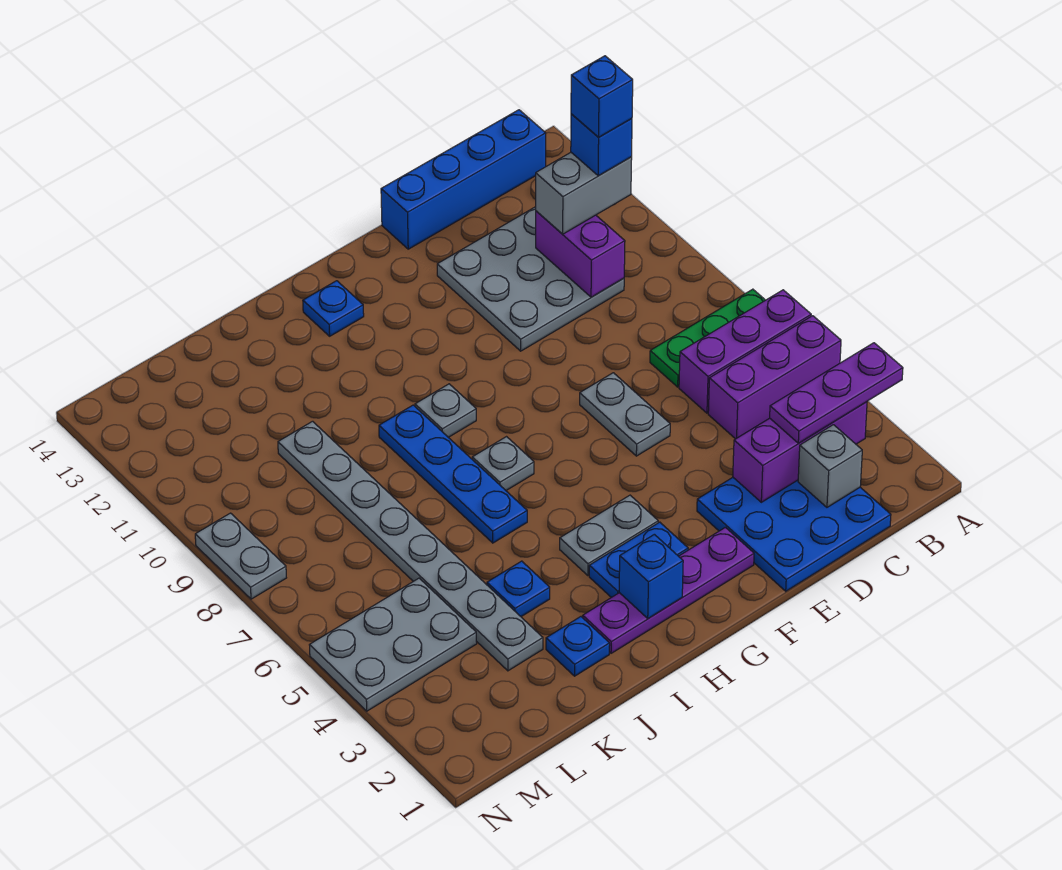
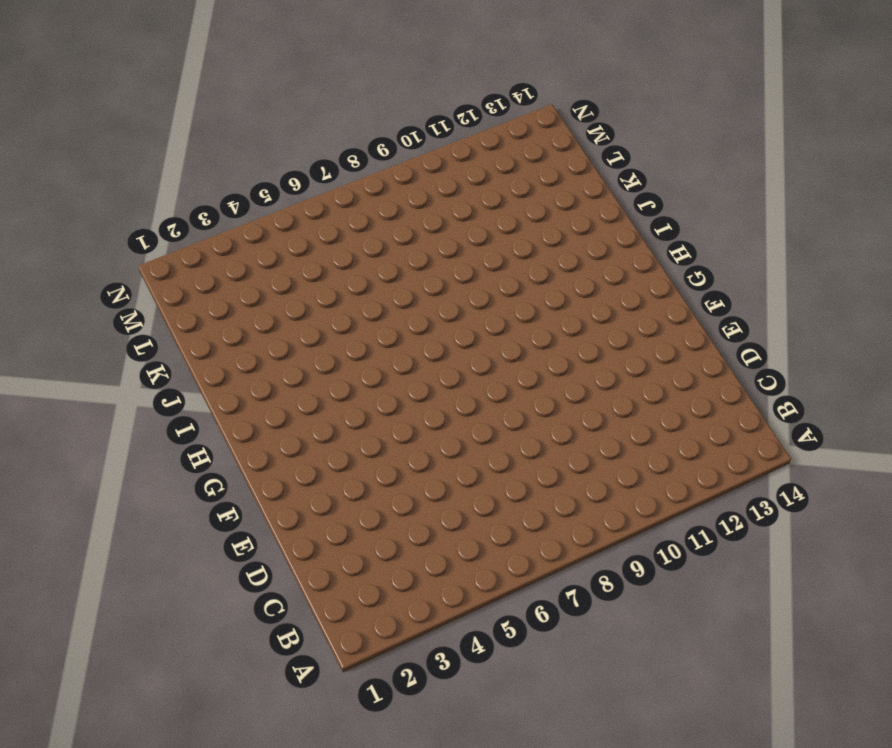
none -> purple 1x3 brick [708,316,841,439]
none -> purple 1x3 brick [679,290,811,413]
none -> green 1x3 plate [650,289,765,387]

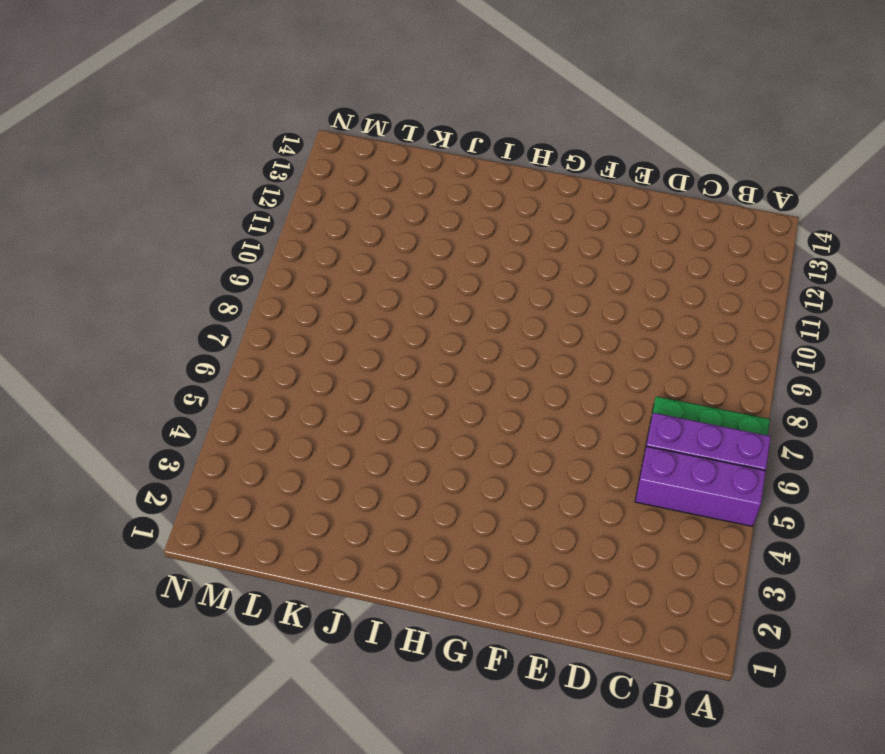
none -> blue 1x4 brick [381,110,546,249]
none -> blue 3x3 plate [697,478,891,591]
none -> grey 3x3 plate [437,207,624,351]

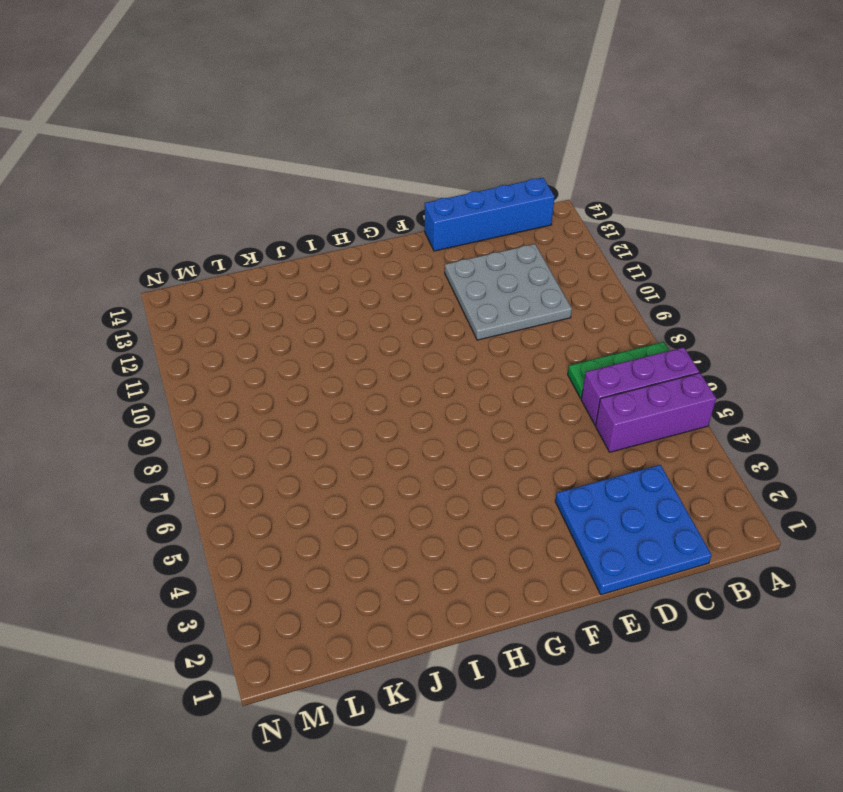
none -> grey 1x2 plate [580,373,670,456]
none -> purple 1x4 plate [583,527,754,653]
none -> blue 1x2 plate [589,522,688,598]

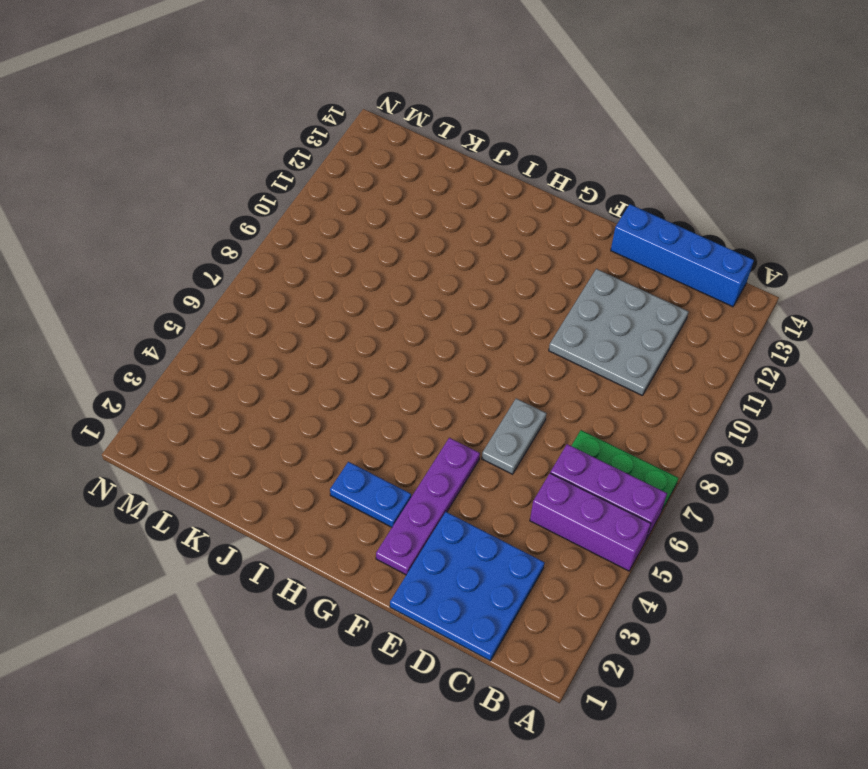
purple 1x4 plate [376,438,480,575] -> purple 1x4 plate turned to [583,527,754,653]
none -> grey 1x2 plate [560,495,658,576]
none -> grey 1x1 plate [472,437,534,490]
none -> grey 1x1 plate [415,384,476,437]

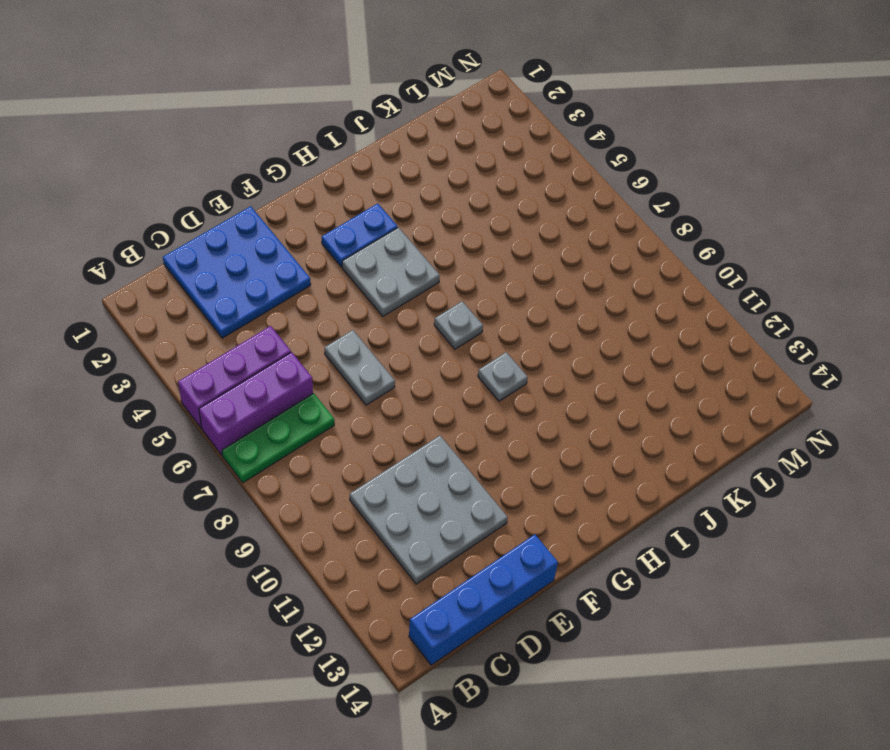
grey 2x2 plate [342,227,440,316] -> grey 1x2 plate [560,495,658,576]
none -> purple 1x4 plate [583,527,754,653]
none -> blue 1x1 plate [303,281,364,336]
none -> blue 1x4 plate [379,405,527,543]

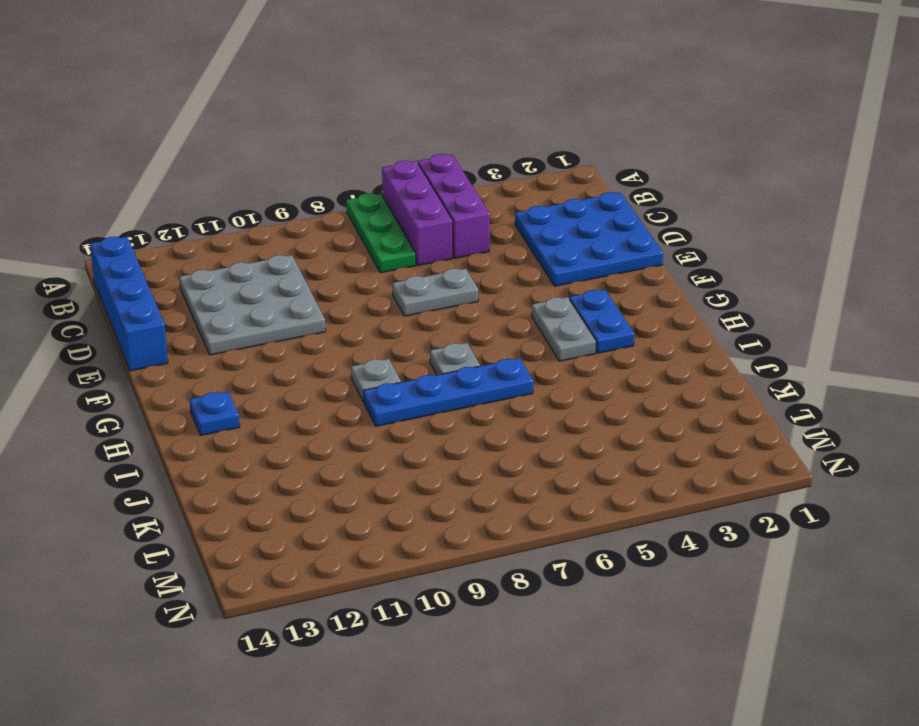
none -> purple 1x4 plate [583,527,754,653]
none -> blue 1x1 plate [546,617,610,676]
none -> blue 1x1 plate [487,561,550,617]

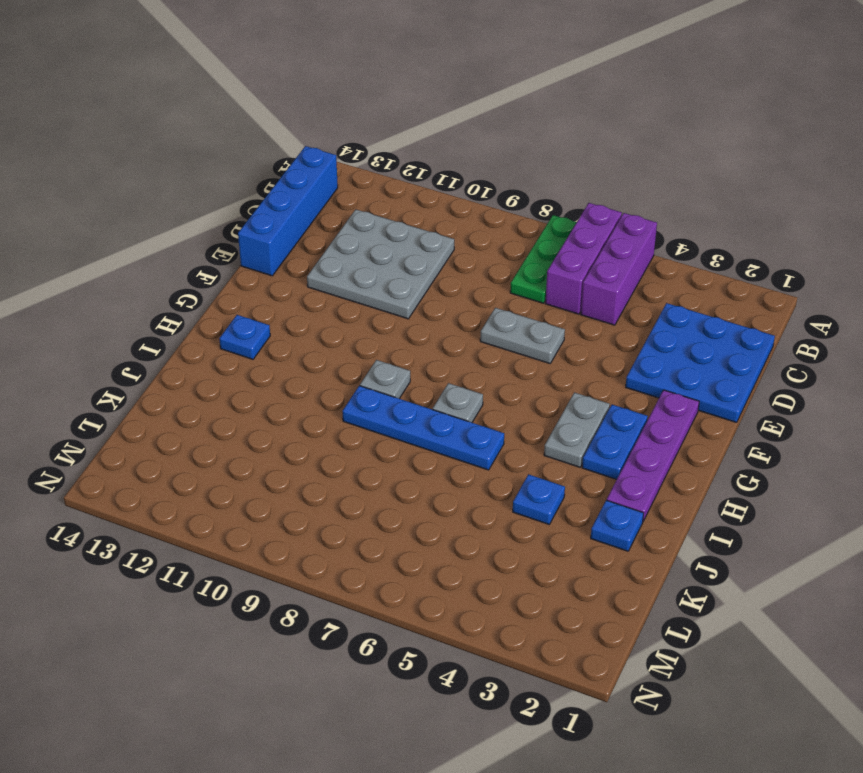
none -> grey 1x8 plate [278,421,543,671]
none -> grey 2x3 plate [310,578,477,711]
none -> grey 1x2 plate [195,513,286,599]

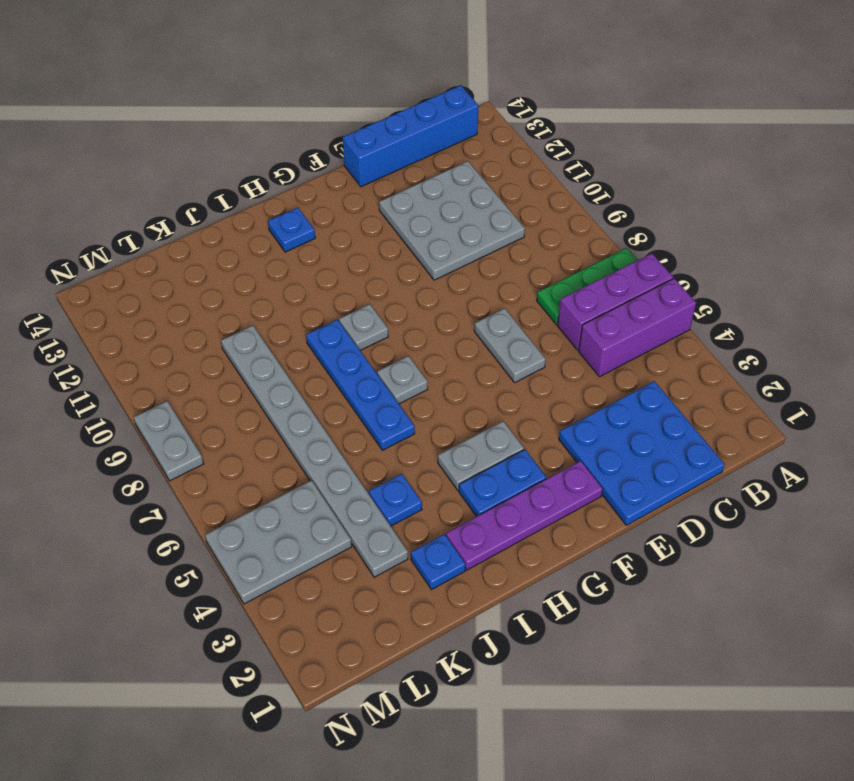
none -> purple 1x3 brick [733,402,867,502]
none -> grey 1x1 brick [798,425,862,507]
none -> purple 1x2 brick [536,211,625,297]

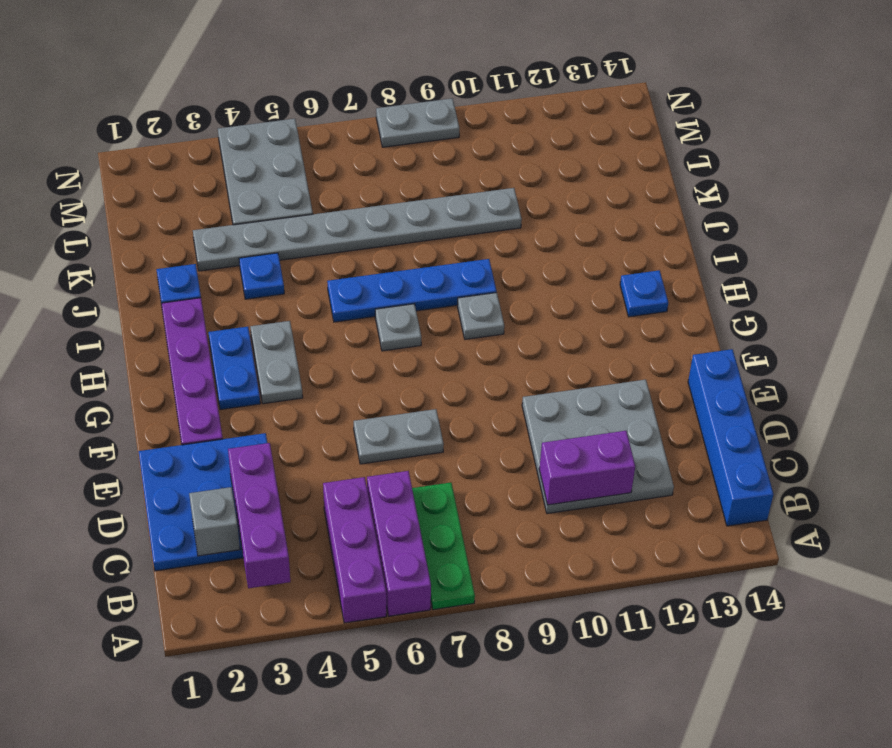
none -> blue 1x1 brick [619,534,683,618]
none -> purple 1x3 plate [770,343,903,443]
none -> grey 1x2 brick [536,153,632,234]

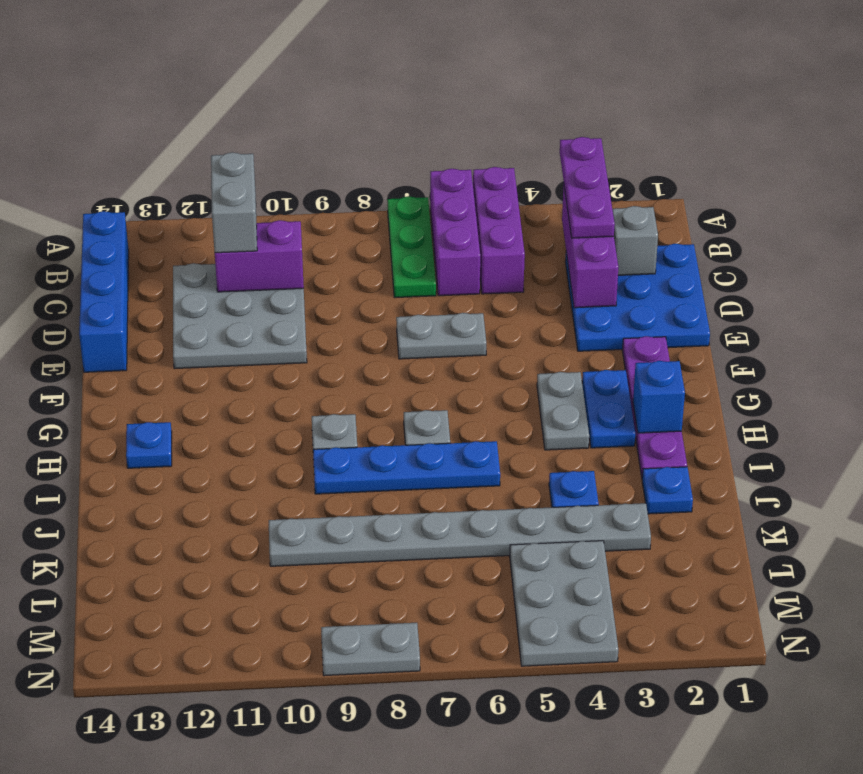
none -> blue 1x1 brick [571,114,632,176]
none -> blue 1x1 brick [571,56,633,137]

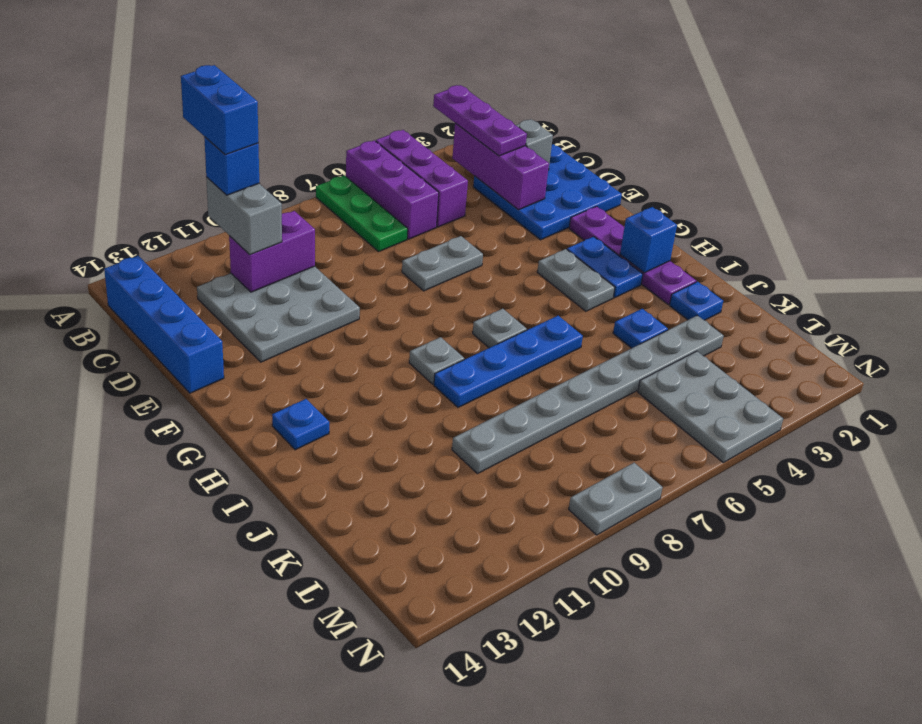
blue 1x2 brick [181,65,258,155] -> blue 1x1 brick [571,56,633,137]

